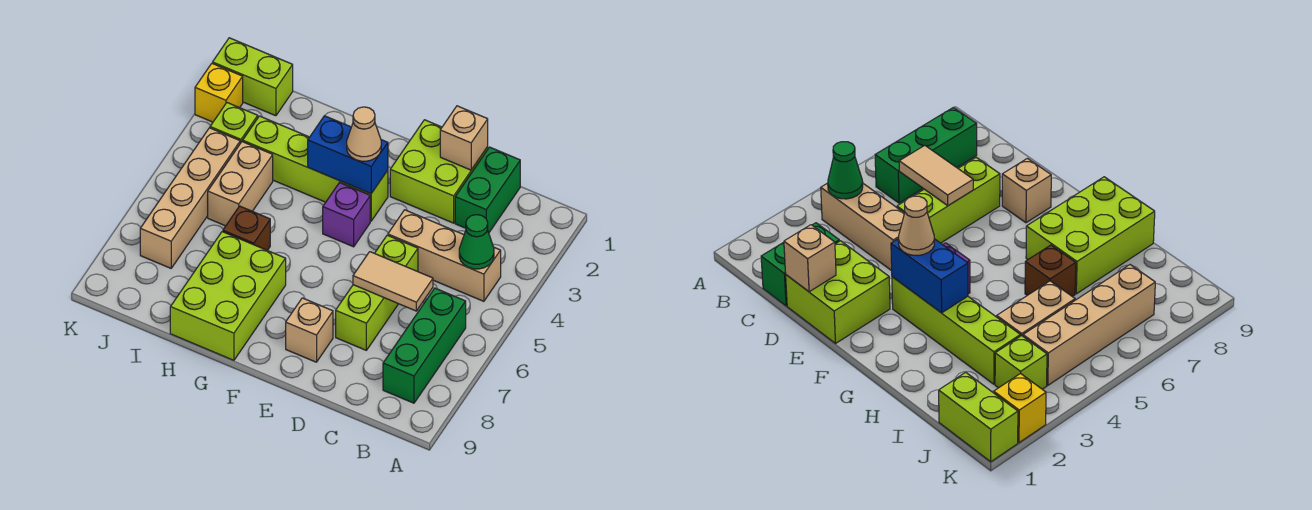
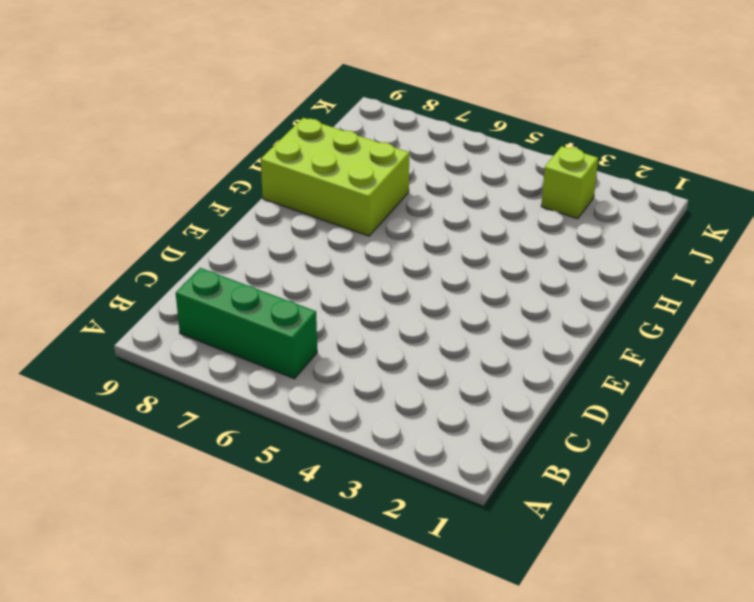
none -> tan 1x3 brick [388,210,501,301]
none -> green 1x2 brick [455,147,520,233]
none -> lime 2x2 brick [390,120,488,223]

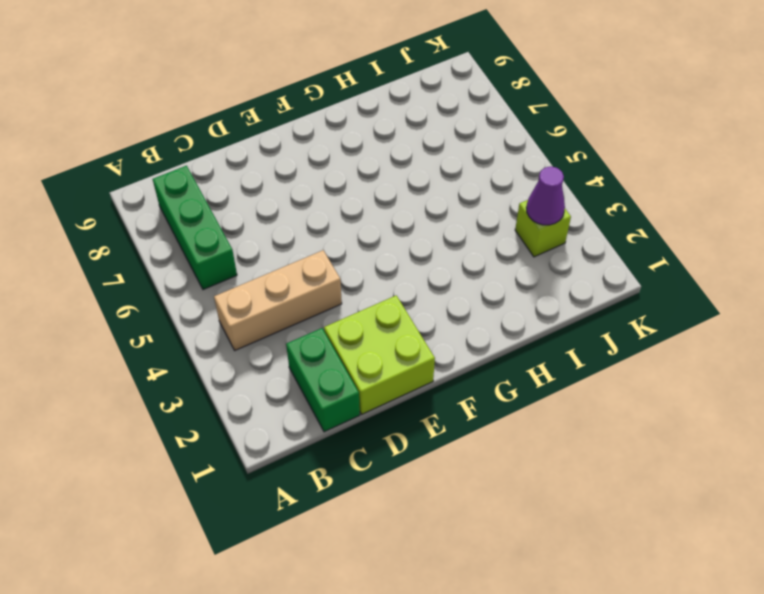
purple 1x1 cone [526,166,565,225] -> none
none -> lime 1x3 brick [336,235,418,350]
none -> tan 1x1 brick [286,298,333,362]
none -> lime 1x4 brick [243,116,388,221]

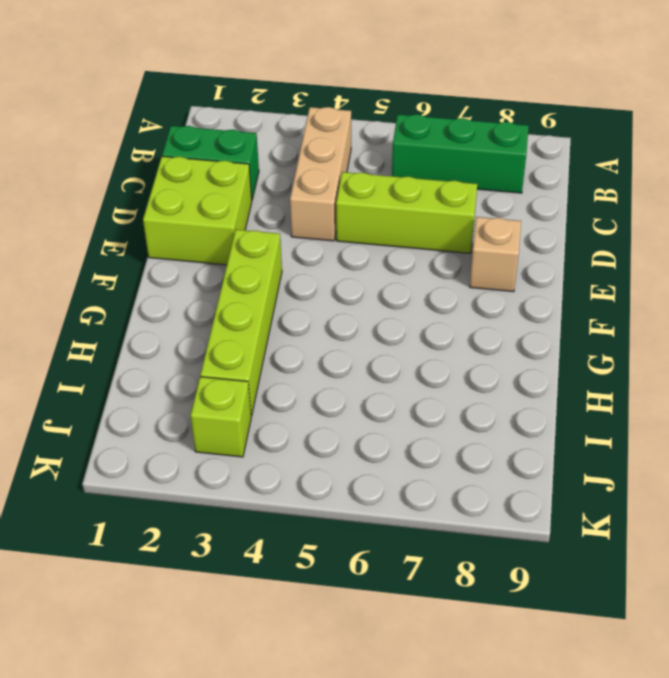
none -> purple 1x1 brick [323,183,370,247]
none -> lime 2x3 brick [170,232,286,360]
none -> brown 1x1 brick [223,206,270,250]

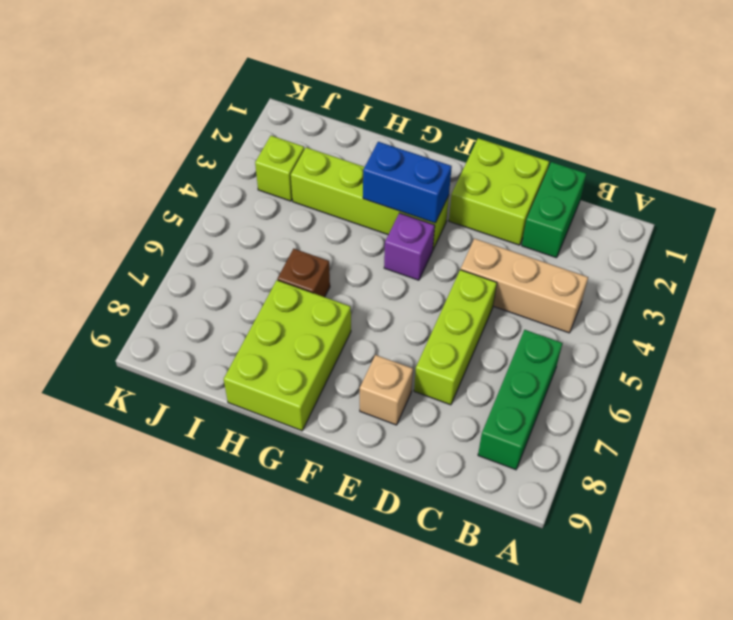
none -> tan 1x2 brick [208,142,273,226]
none -> lime 1x2 brick [213,38,293,116]
none -> tan 1x4 brick [140,128,240,268]

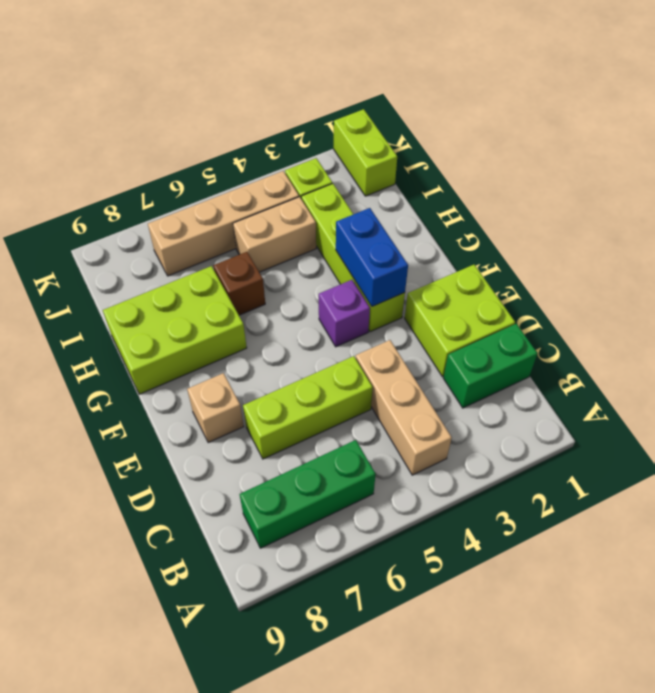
none -> yellow 1x1 brick [195,63,243,122]
none -> green 1x1 cone [459,215,494,269]
none -> tan 1x2 tile [353,252,433,311]

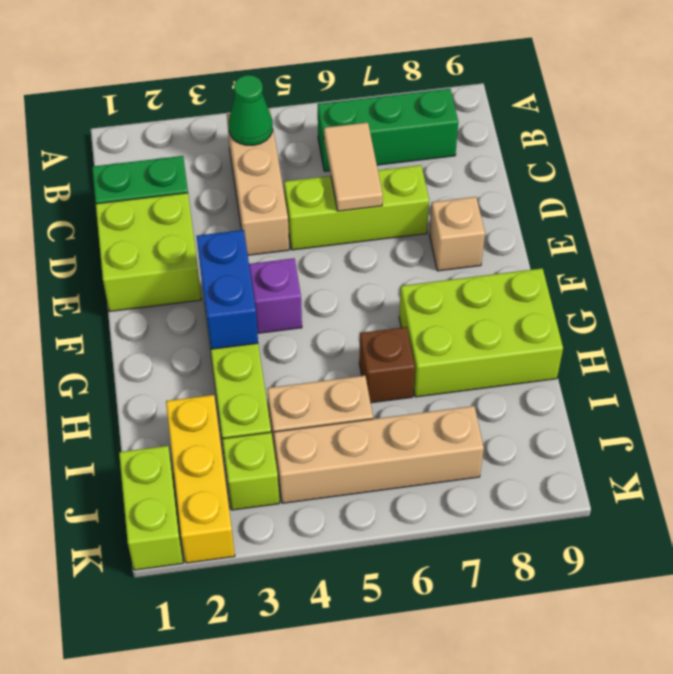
yellow 1x3 brick [166,395,235,563] -> yellow 1x1 brick [195,63,243,122]
none -> tan 1x1 brick [440,106,488,170]
none -> tan 1x1 cone [347,107,381,161]

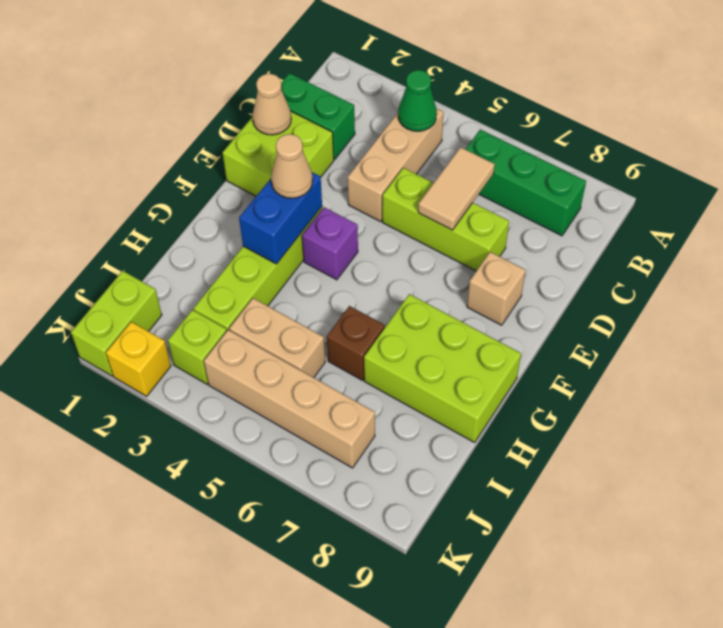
tan 1x1 cone [253,74,291,135] -> tan 1x1 brick [440,106,488,170]

